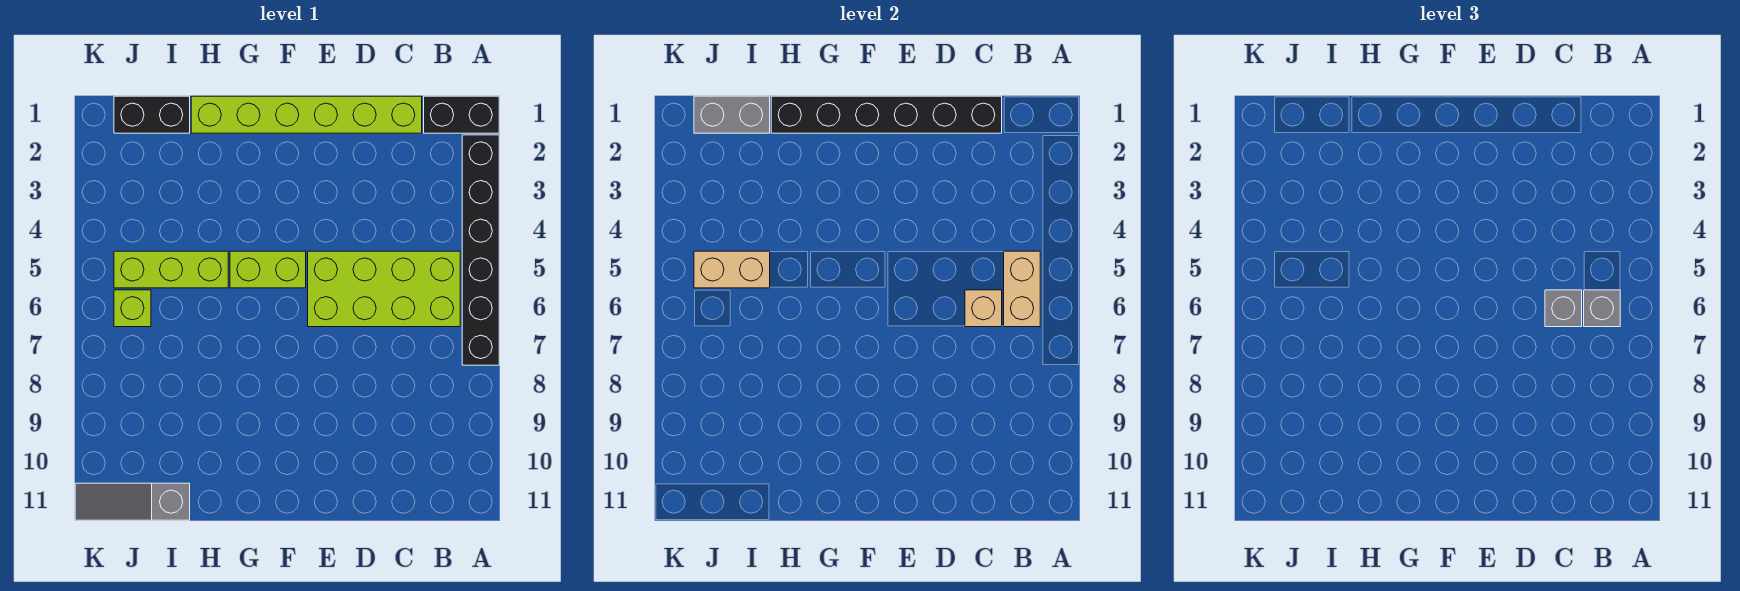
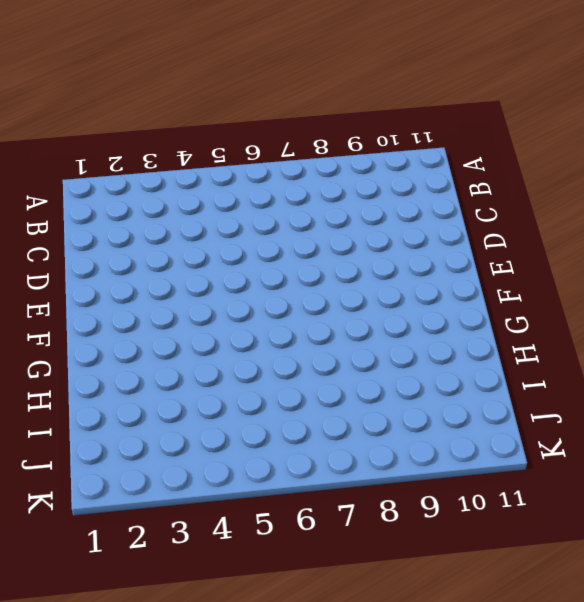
none -> black 1x2 brick [424,96,499,133]
none -> black 1x6 brick [462,135,499,365]
none -> lime 2x4 brick [308,251,460,327]

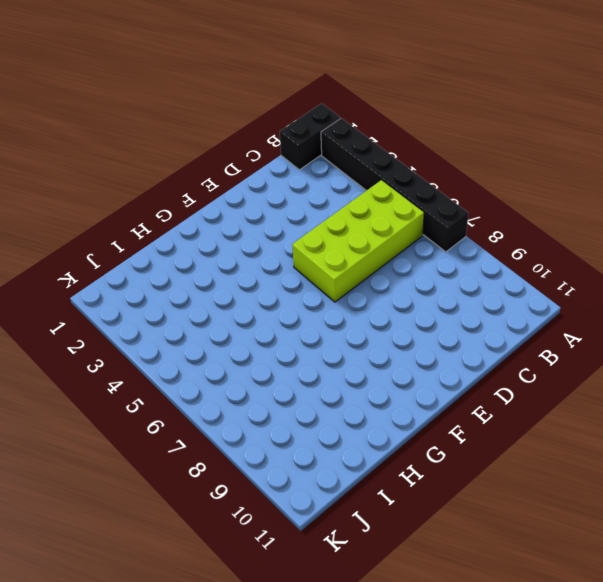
none -> lime 1x6 brick [191,96,422,133]
none -> lime 1x2 brick [230,251,306,288]
none -> lime 1x3 brick [114,251,228,288]

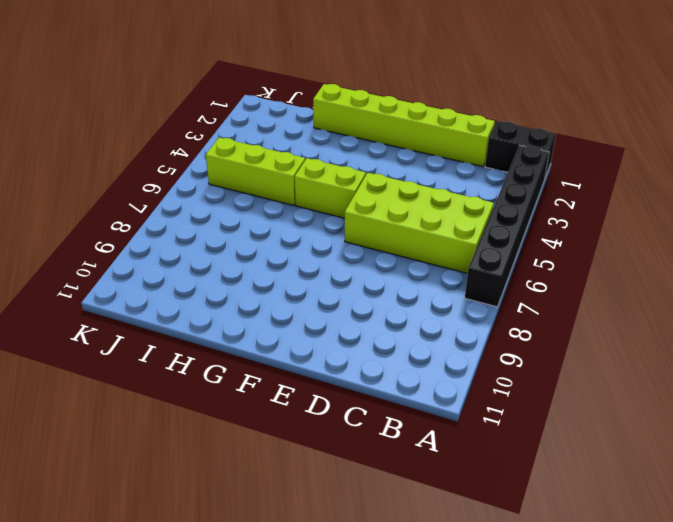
none -> black 1x2 brick [114,96,190,133]
none -> grey 1x3 slope [75,483,190,520]
none -> lime 1x1 brick [114,290,151,327]

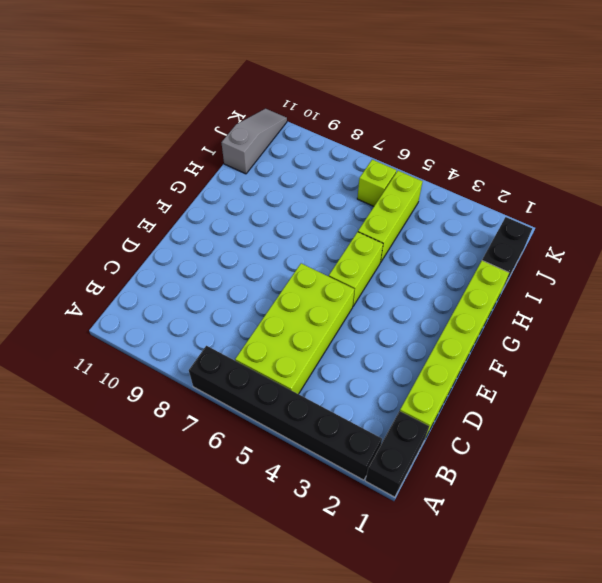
none -> tan 1x2 brick [1004,251,1040,327]
none -> black 1x6 brick [771,96,1002,133]
none -> tan 1x1 brick [965,290,1002,327]

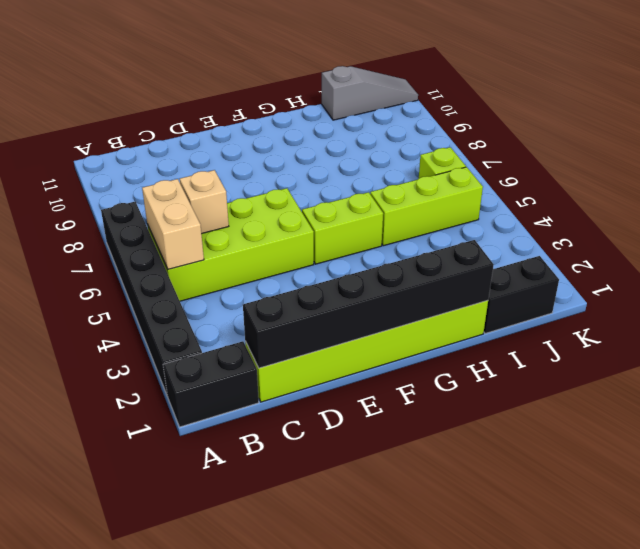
none -> grey 1x2 brick [694,96,770,133]
none -> tan 1x2 brick [694,251,770,288]
none -> grey 1x1 brick [1584,290,1620,327]

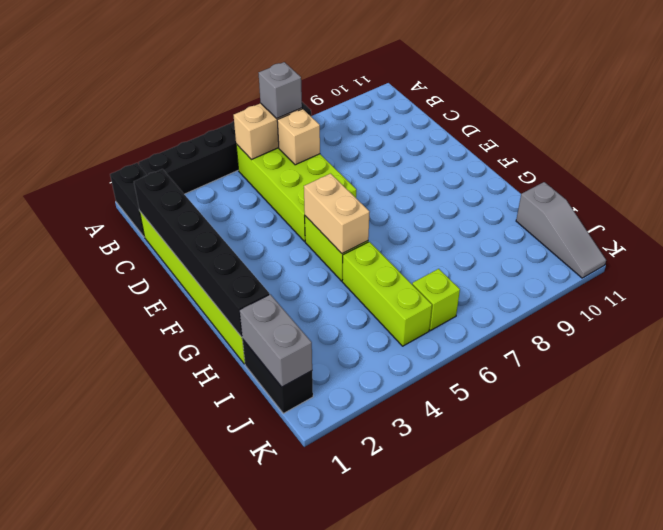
tan 1x2 brick [304,174,369,254] -> tan 1x2 brick moved to [694,251,770,288]
none -> grey 1x1 brick [1545,290,1582,327]

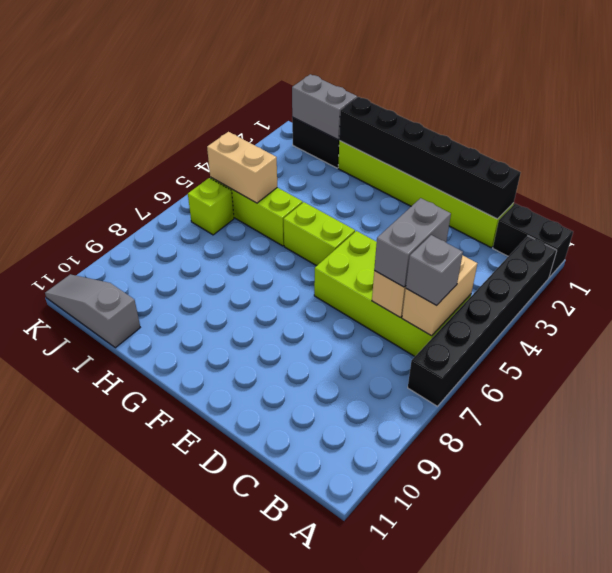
grey 1x2 brick [374,198,451,287] -> grey 1x1 brick [1545,290,1582,327]

